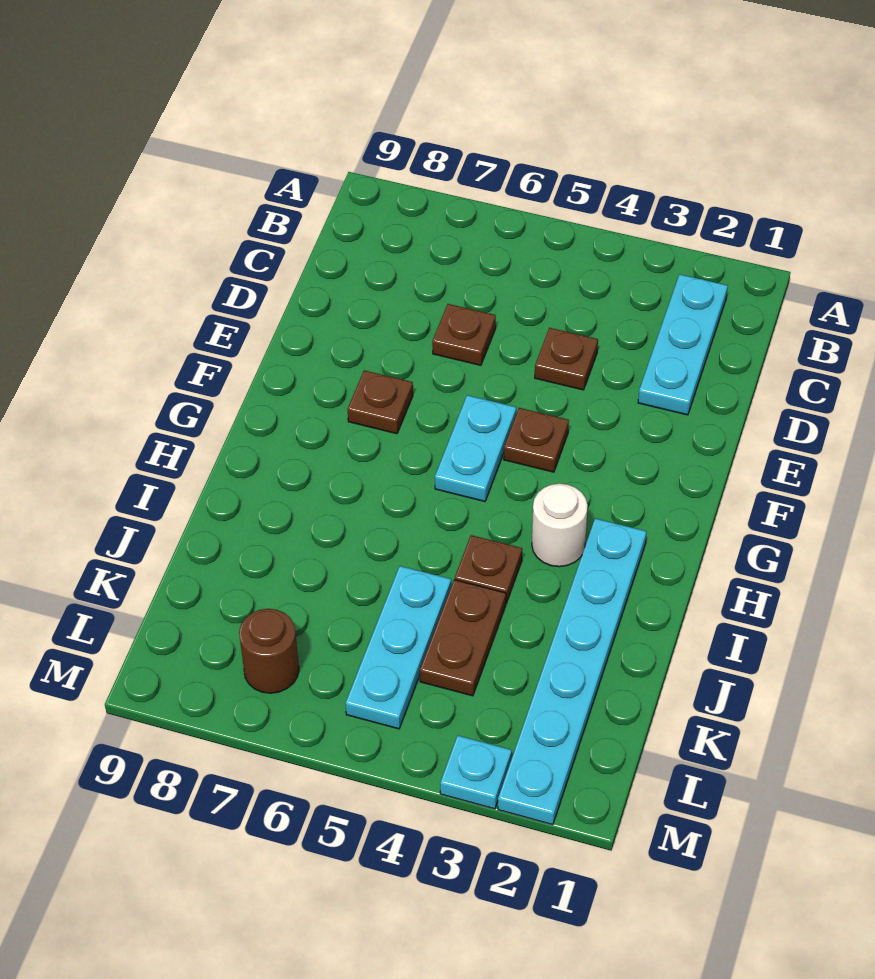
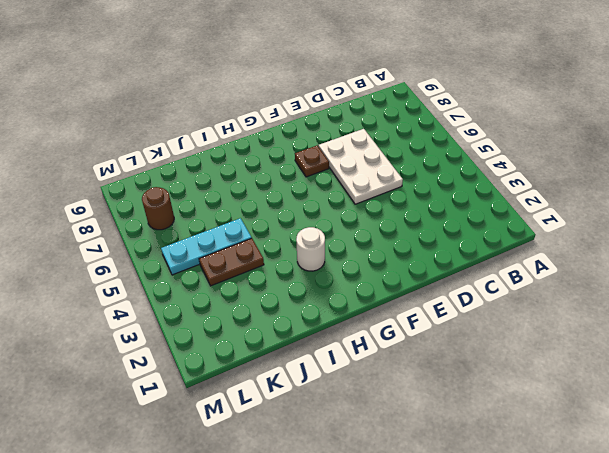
white 2x3 plate [319,129,403,204] -> brown 1x1 plate [432,304,496,365]
none -> cyan 1x3 plate [638,274,728,415]
none -> brown 1x1 plate [535,328,598,390]
none -> brown 1x1 plate [504,408,569,472]

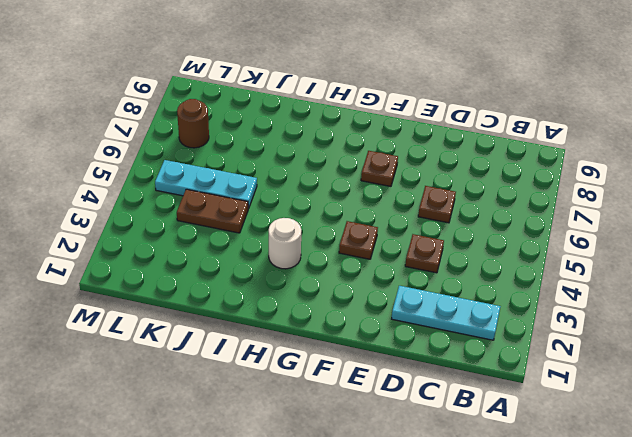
none -> cyan 1x2 plate [435,395,516,501]
none -> cyan 1x6 plate [498,518,647,825]
none -> brown 1x1 plate [455,535,522,603]

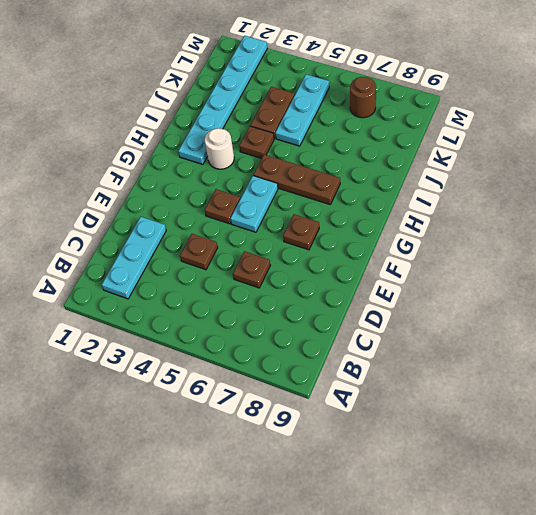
brown 1x3 plate [253,154,340,204] -> none
none -> cyan 1x1 plate [440,735,512,809]

